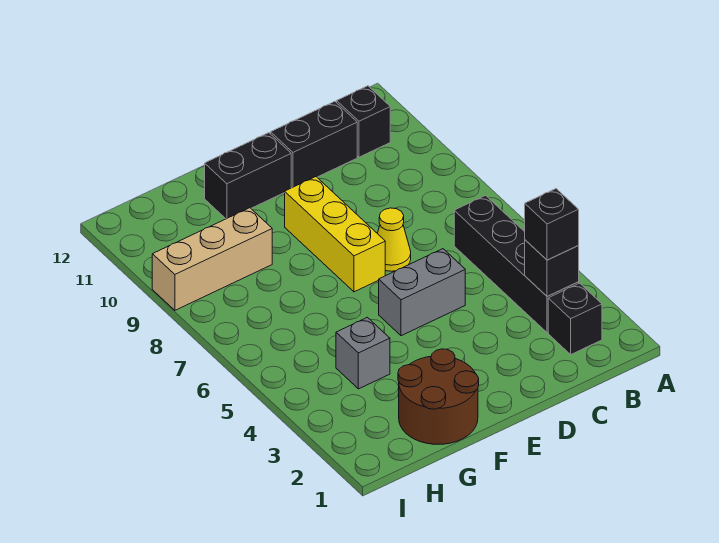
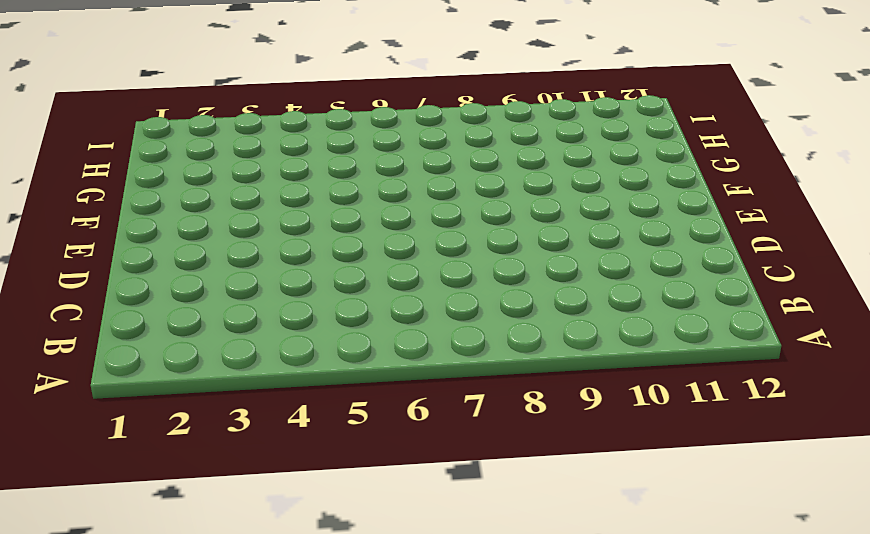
none -> black 1x1 brick [548,283,602,354]
none -> black 1x4 brick [454,196,579,333]
none -> black 1x1 brick [337,86,390,157]

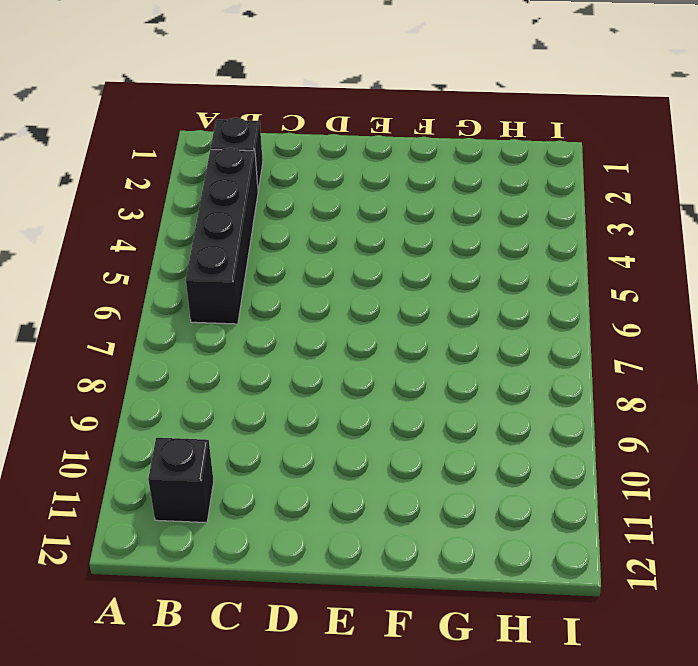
none -> black 1x2 brick [271,102,357,188]
none -> grey 1x2 brick [379,249,465,336]
none -> yellow 1x1 cone [377,208,411,271]

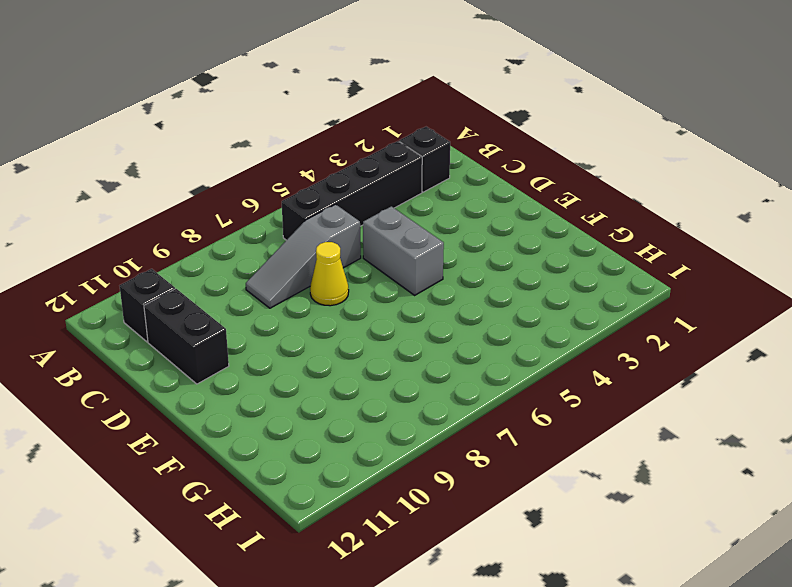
grey 1x3 slope [246,204,361,308] -> none
none -> yellow 1x3 brick [285,177,385,292]
none -> black 1x2 brick [205,133,291,219]
none -> brown 2x2 round brick [398,349,479,444]

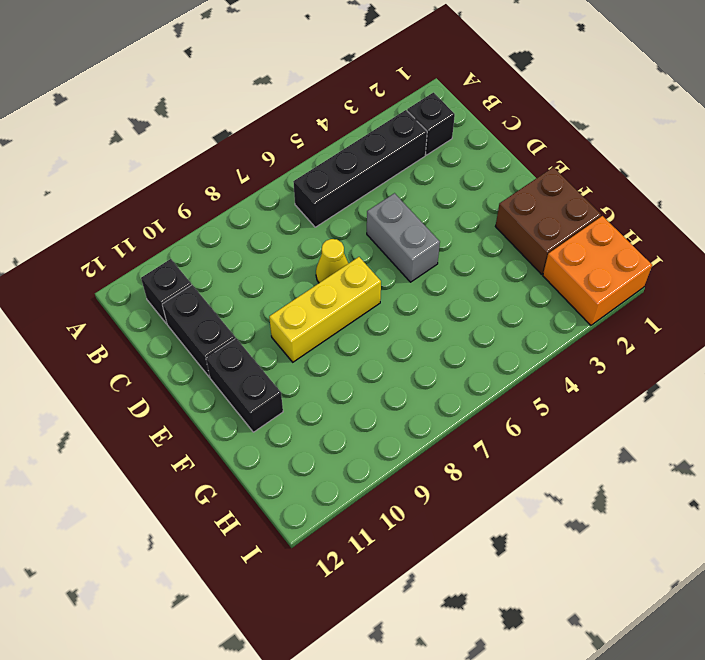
brown 2x2 brick [495,167,601,274] -> brown 2x2 round brick [398,349,479,444]
orange 2x2 brick [543,216,652,325] -> none
none -> grey 1x1 brick [336,317,390,389]
none -> tan 1x3 brick [152,208,272,310]
none -> black 1x1 brick [525,240,579,297]

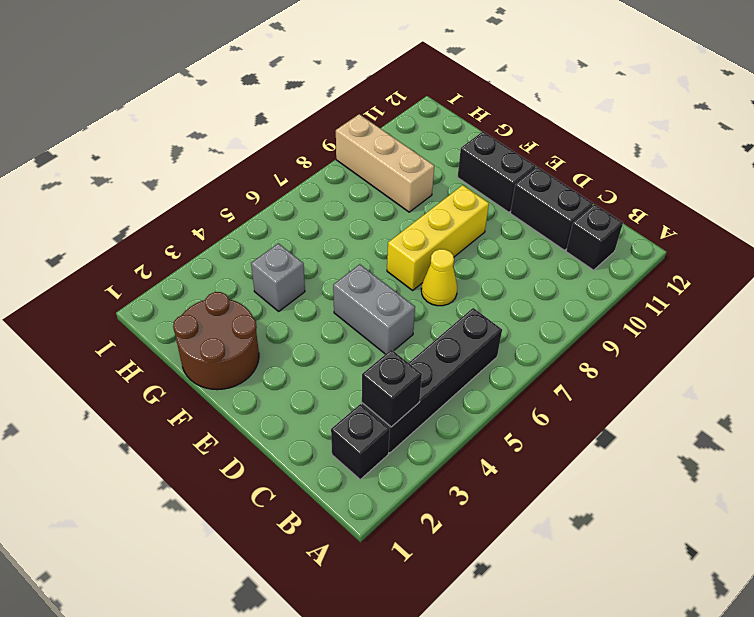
none -> black 1x1 brick [524,189,579,260]

